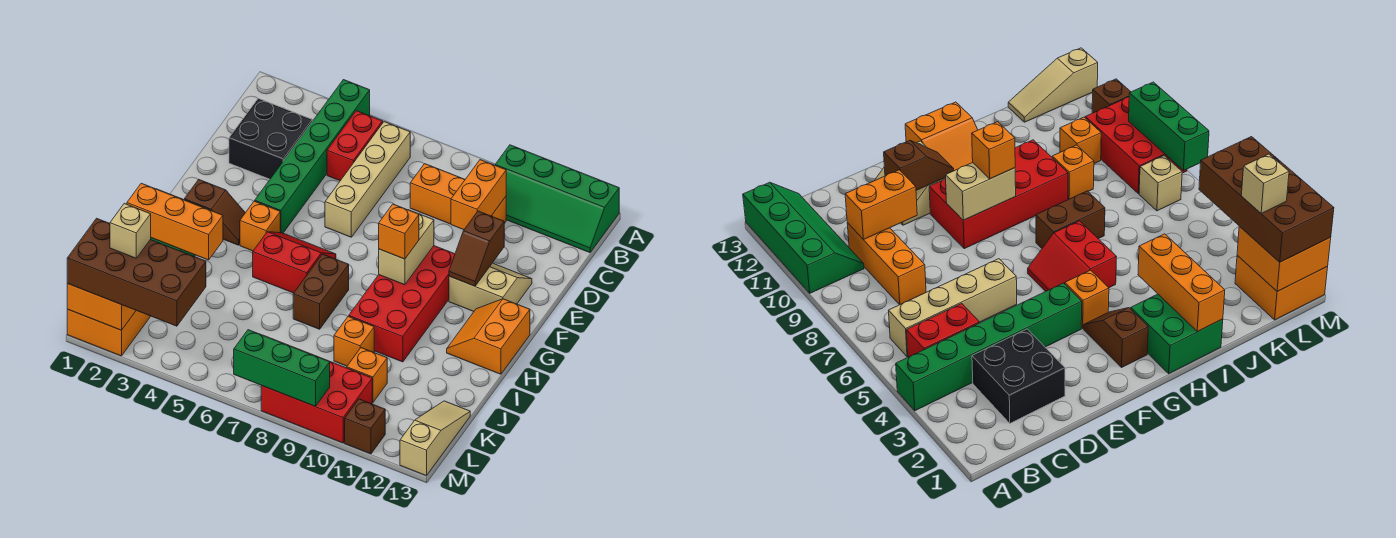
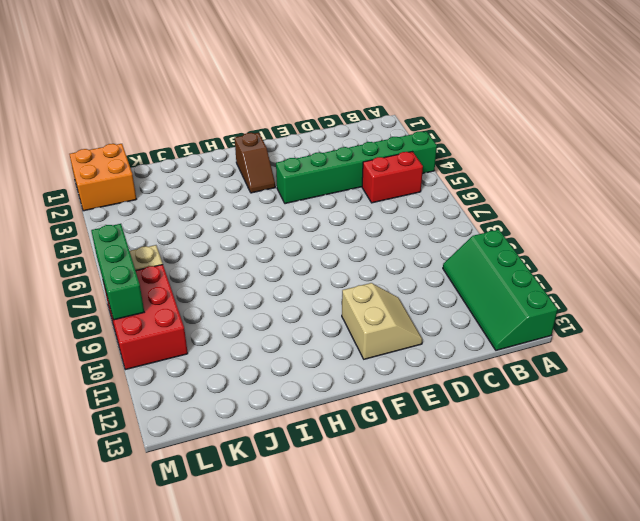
none -> tan 1x4 brick [325,122,410,237]
none -> black 2x2 brick [229,98,312,179]
none -> orange 1x3 brick [410,164,506,224]
none -> red 2x4 brick [349,246,455,362]

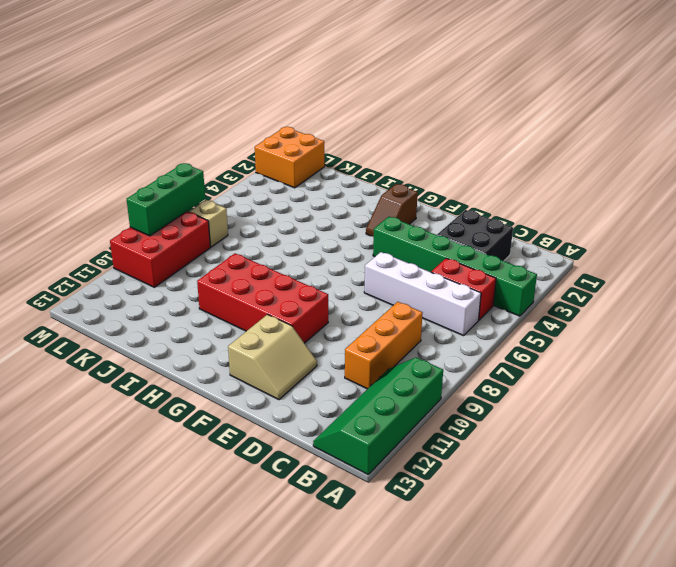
white 1x4 brick [364,252,481,336] -> tan 1x4 brick [325,122,410,237]
none -> orange 1x1 brick [240,201,280,251]
none -> red 2x2 slope [253,232,336,293]
none -> orange 2x2 slope [447,299,530,374]
none -> green 2x2 brick [1131,294,1223,374]

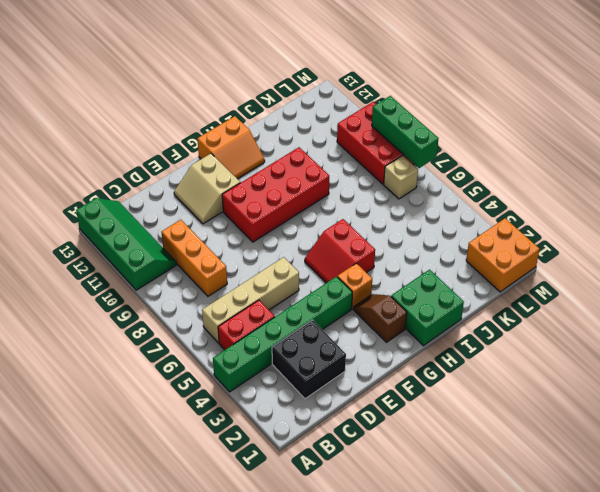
none -> brown 1x2 brick [293,254,349,329]
none -> orange 1x1 brick [334,316,374,366]
none -> orange 1x1 brick [347,348,387,402]
none -> tan 1x3 slope [400,401,470,476]

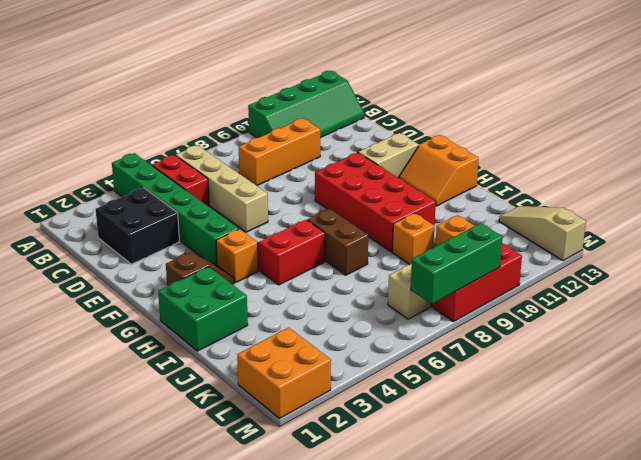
none -> brown 1x1 brick [345,399,385,454]
none -> orange 1x2 brick [451,160,506,230]
none -> brown 1x2 slope [449,211,504,286]
none -> tan 1x2 brick [379,214,434,285]

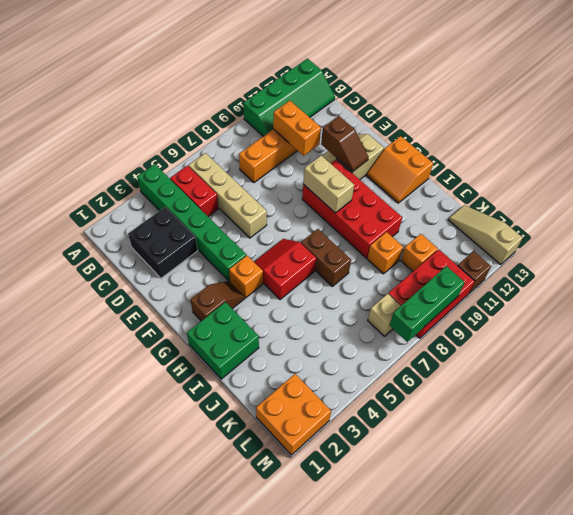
none -> orange 1x3 brick [127,183,223,260]
none -> orange 2x2 brick [67,284,136,330]
none -> orange 1x1 brick [379,204,419,259]
none -> brown 2x4 brick [67,218,206,326]

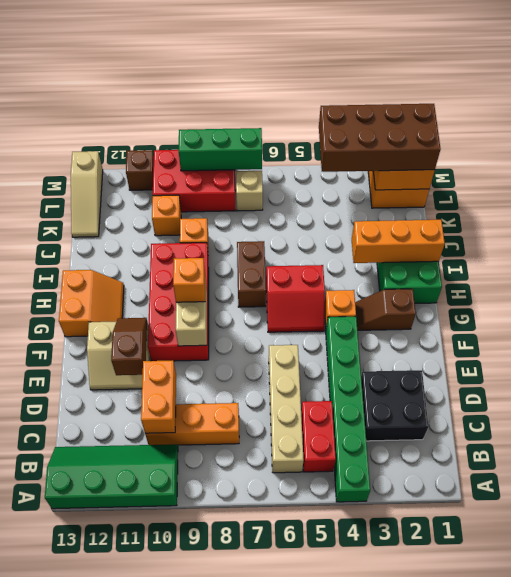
none -> tan 1x1 brick [110,204,151,258]

